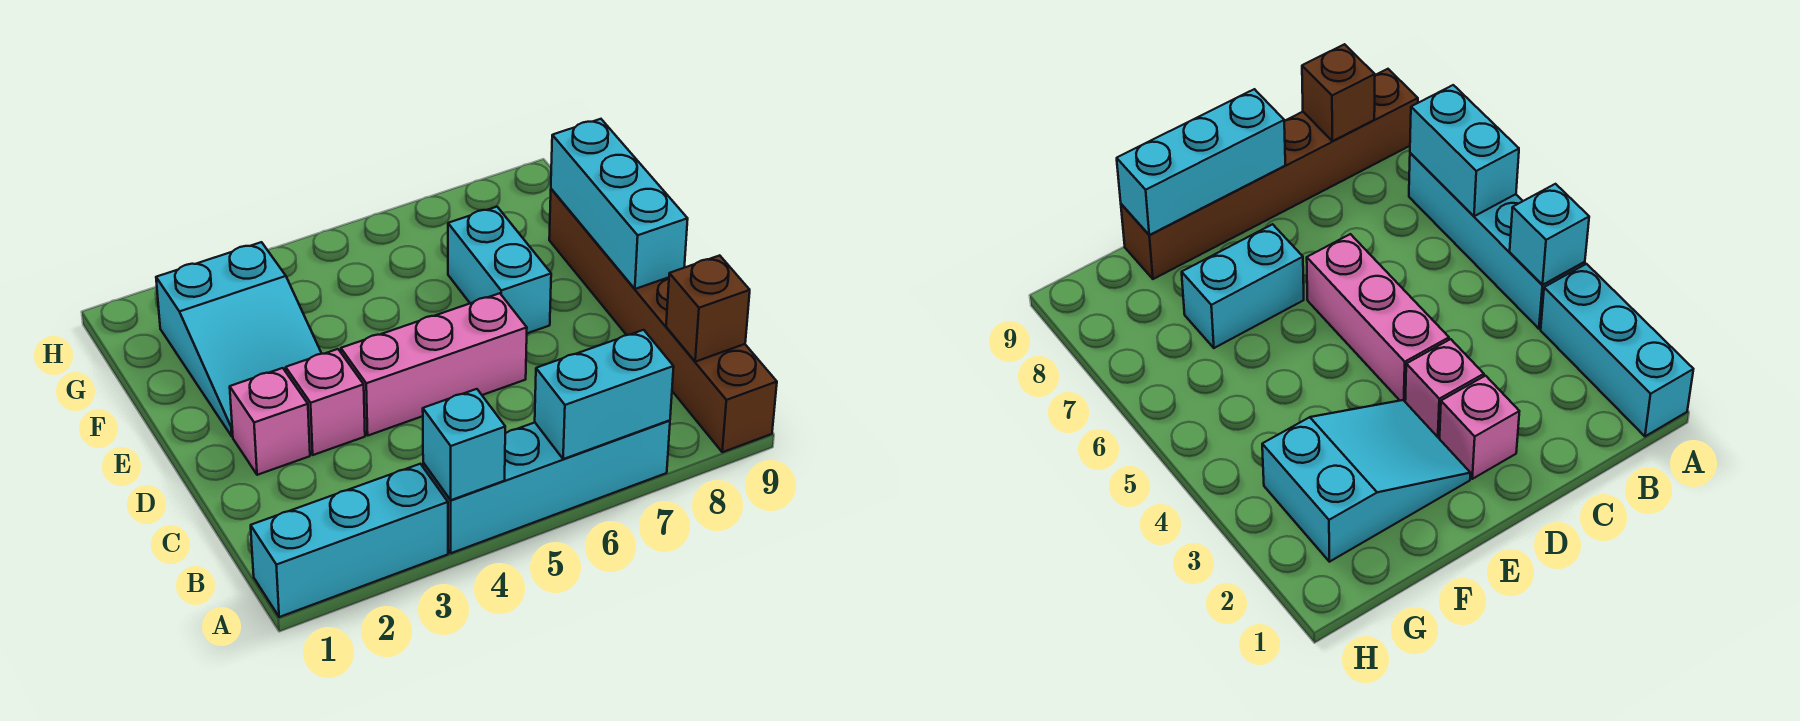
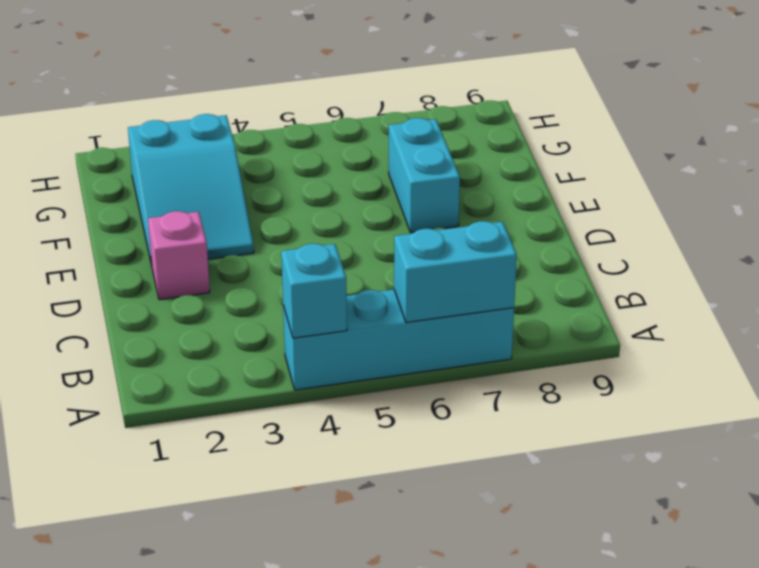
none -> cyan 1x3 brick [251,464,448,617]
none -> brown 1x6 brick [549,189,777,452]
none -> pink 1x1 brick [286,349,365,455]

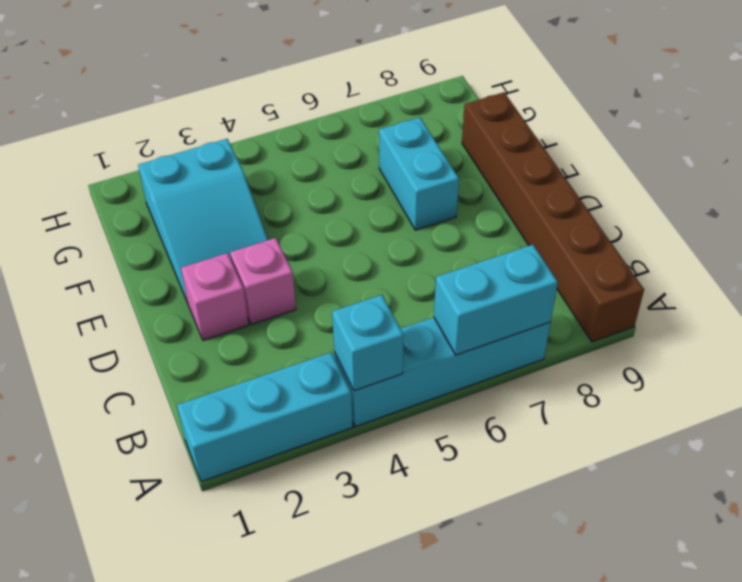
none -> pink 1x3 brick [341,293,527,435]
none -> brown 1x1 brick [666,255,750,362]
none -> cyan 1x3 brick [551,119,688,289]

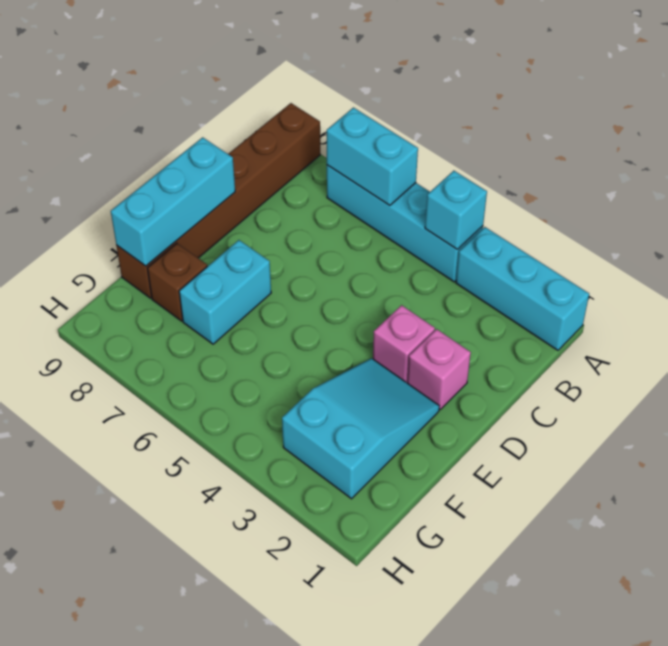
brown 1x1 brick [148,243,207,321] -> brown 1x1 brick moved to [666,255,750,362]
none -> pink 1x3 brick [341,293,527,435]

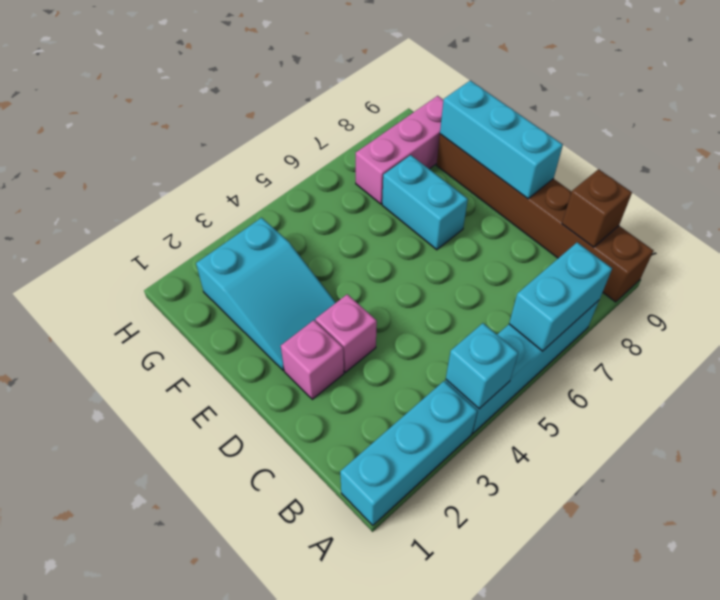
pink 1x3 brick [356,96,443,204] -> pink 1x3 brick moved to [341,293,527,435]

